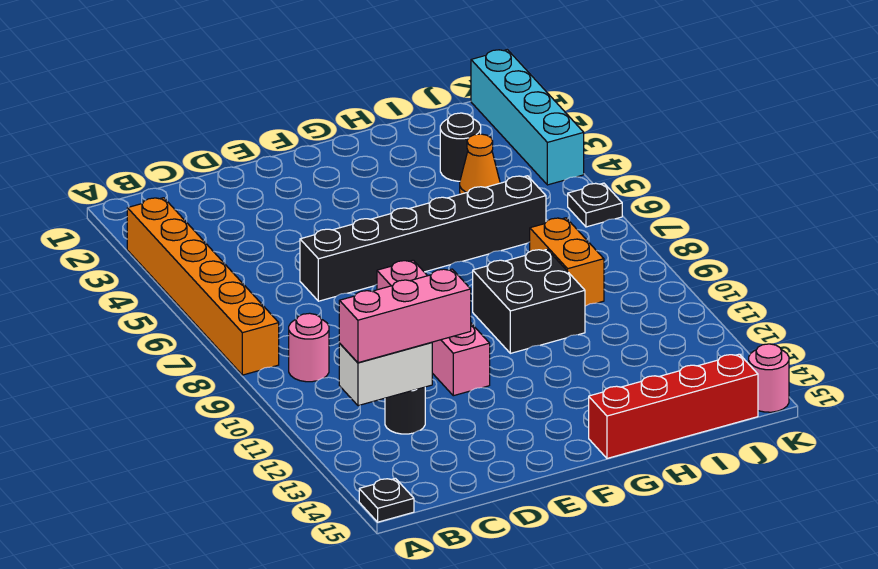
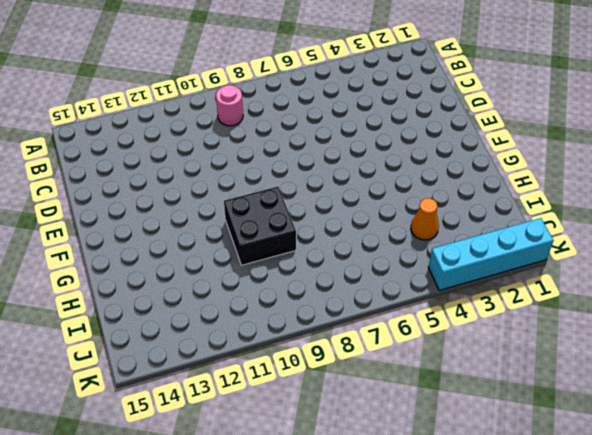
none -> orange 1x6 brick [127,198,279,375]
none -> black 1x1 plate [359,478,414,522]
none -> black 1x1 round brick [385,387,425,434]

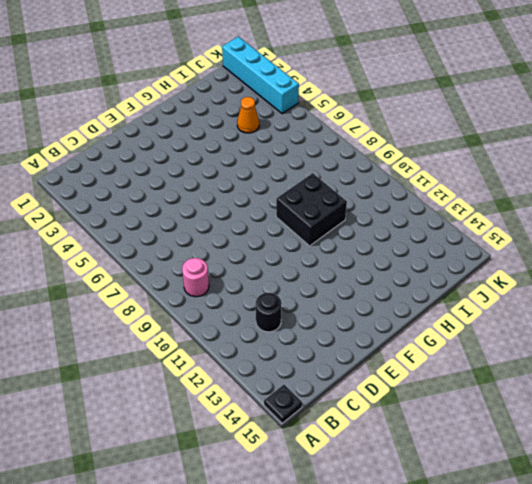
none -> orange 1x6 brick [127,198,279,375]
none -> black 1x6 brick [300,176,546,301]
none -> pink 1x4 brick [377,260,490,396]

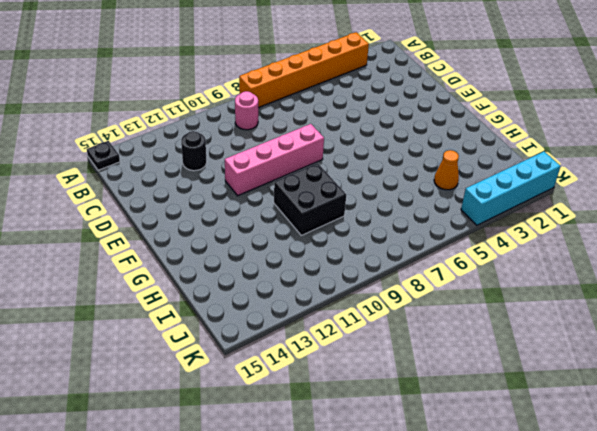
none -> black 1x6 brick [300,176,546,301]
none -> red 1x4 brick [589,354,758,458]
none -> black 1x1 round brick [440,113,481,181]

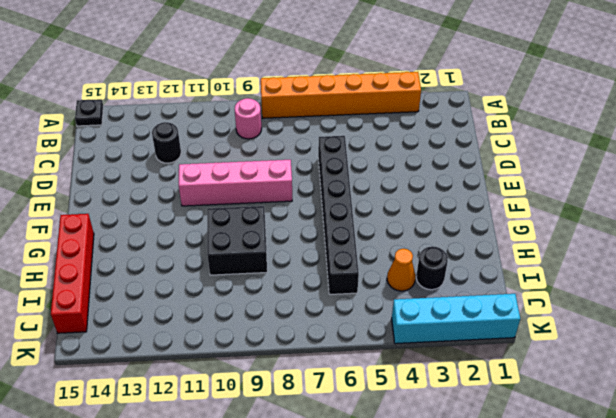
none -> orange 1x2 brick [530,218,604,306]
none -> black 1x1 plate [568,183,622,227]
none -> pink 1x1 round brick [749,344,789,412]

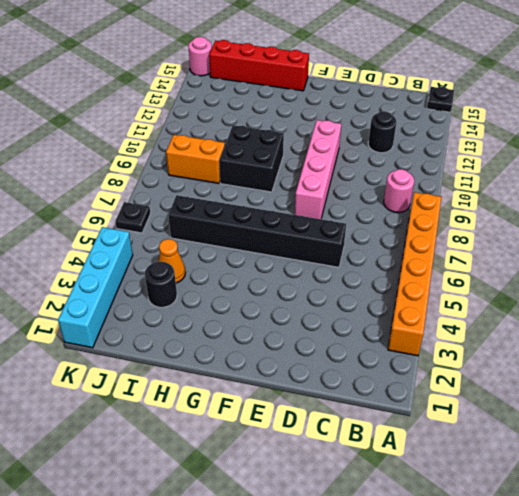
orange 1x2 brick [166,135,225,183] -> orange 1x2 brick turned to [530,218,604,306]
none -> white 1x2 brick [339,342,432,406]
none -> pink 1x3 brick [339,269,471,363]

